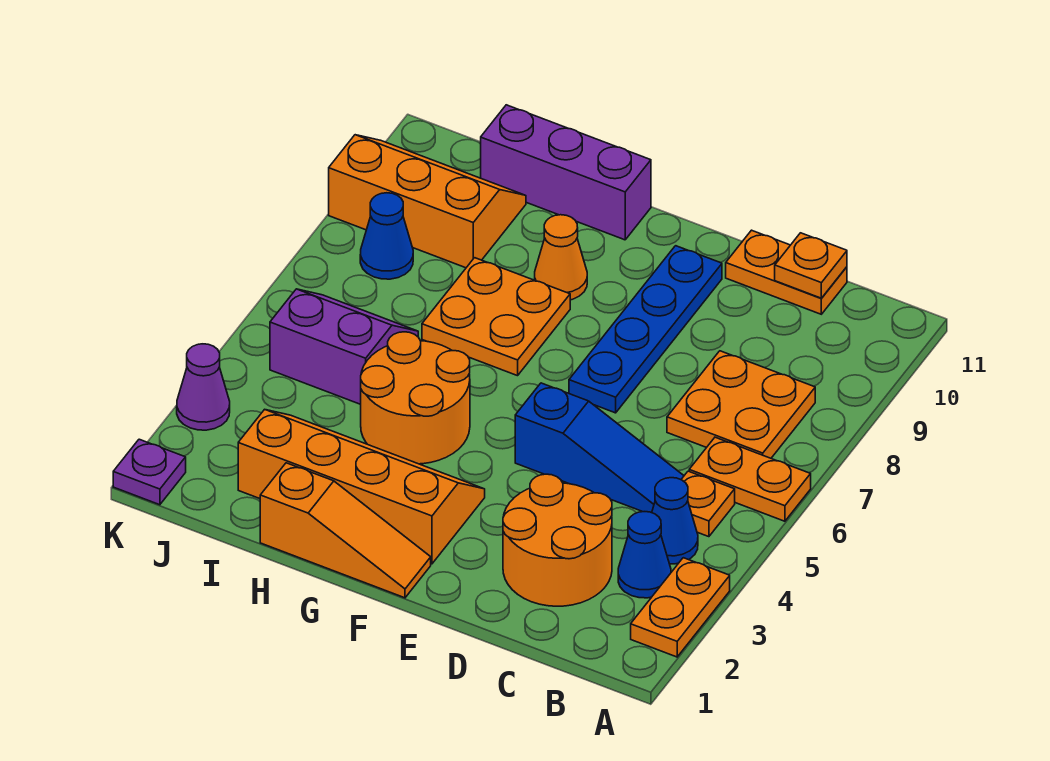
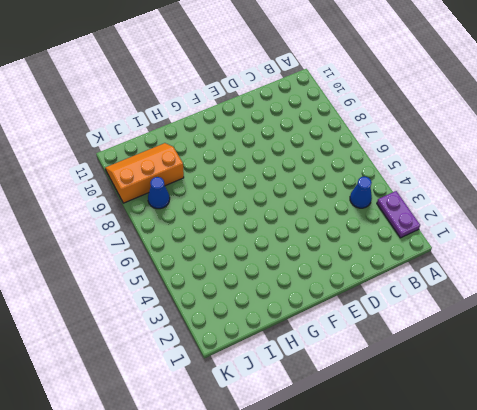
purple 1x2 plate [377,191,420,238] -> orange 1x2 plate [631,558,730,657]
none -> orange 1x2 plate [689,437,811,521]
none -> blue 1x1 cone [618,512,671,598]
none -> orange 1x1 plate [681,471,735,537]

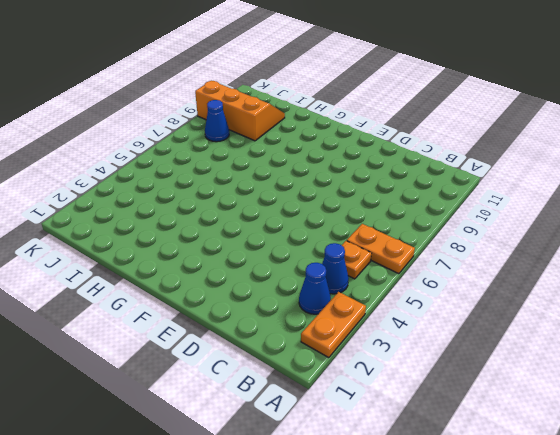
none -> orange 2x2 plate [667,351,815,458]
none -> orange 2x2 round brick [503,474,612,606]
none -> blue 1x3 slope [515,383,684,513]

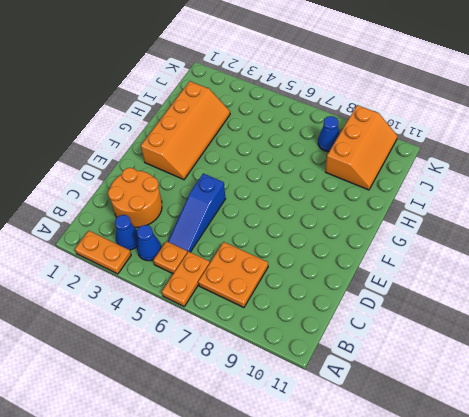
none -> orange 1x2 plate [726,230,847,314]
none -> blue 1x4 plate [569,246,722,413]
none -> orange 1x3 slope [260,463,431,598]

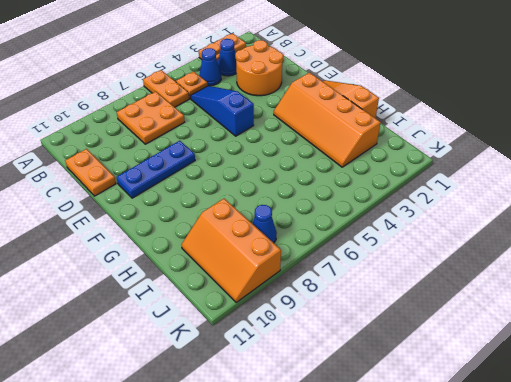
blue 1x3 plate [117,141,195,198] -> blue 1x4 plate [569,246,722,413]
none -> orange 2x2 round brick [361,332,470,464]
none -> orange 2x2 plate [422,258,570,376]
none -> orange 1x1 cone [535,215,587,300]

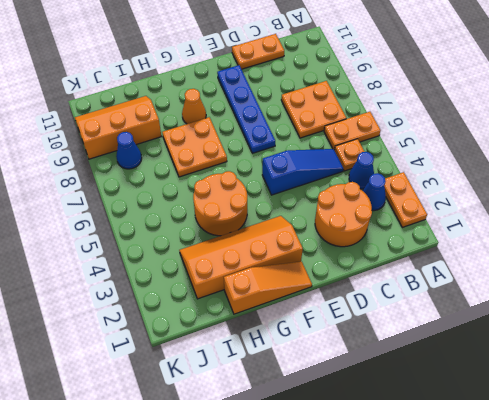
none -> purple 1x3 brick [481,105,651,240]
none -> purple 2x2 slope [270,289,418,404]
none -> purple 1x1 plate [113,439,186,505]

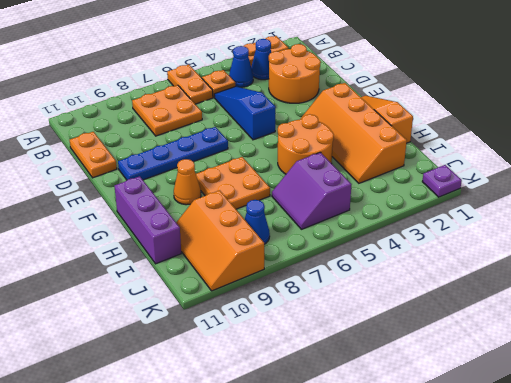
none -> purple 1x1 cone [177,344,230,430]
none -> orange 1x1 plate [775,233,847,298]

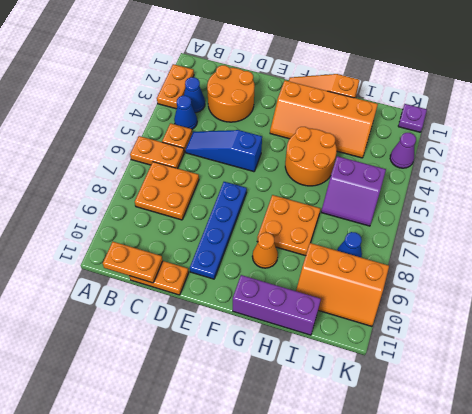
orange 1x2 plate [103,242,163,283] -> orange 1x1 plate [775,233,847,298]

